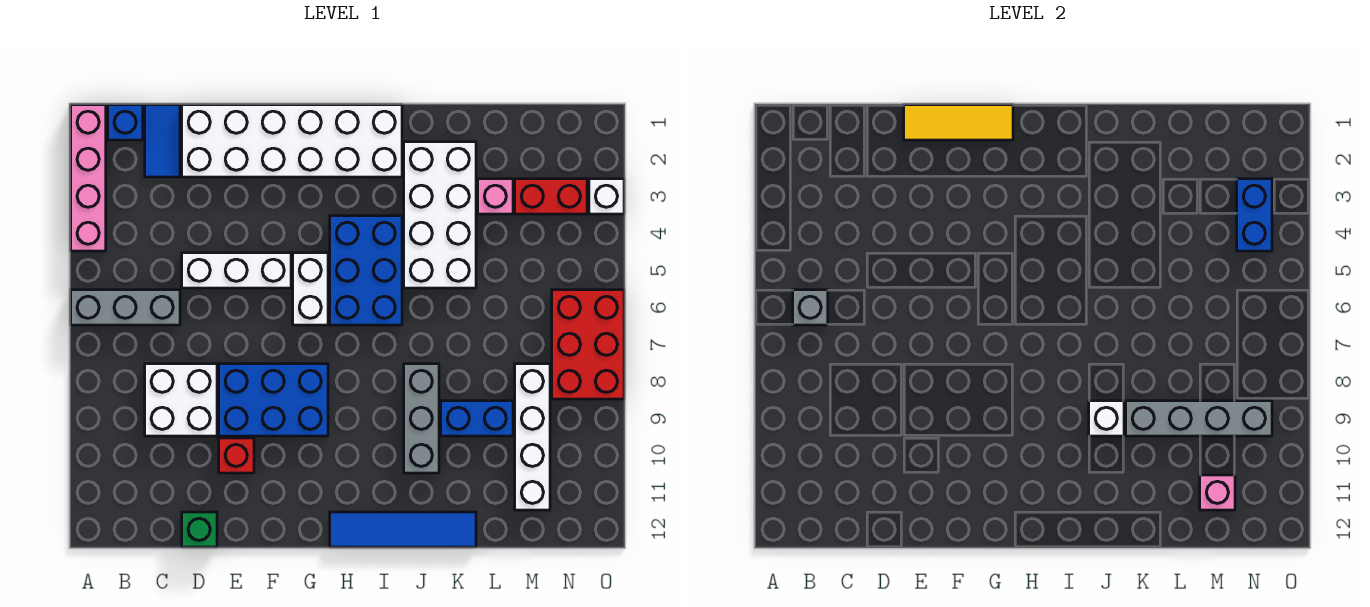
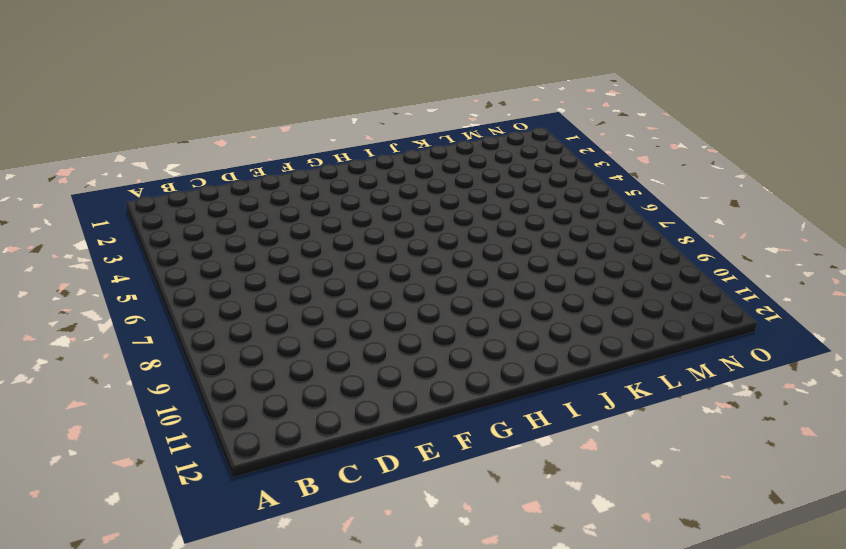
none -> pink 1x4 brick [71,105,106,251]
none -> grey 1x3 brick [71,290,180,325]
none -> blue 1x1 brick [108,105,143,140]

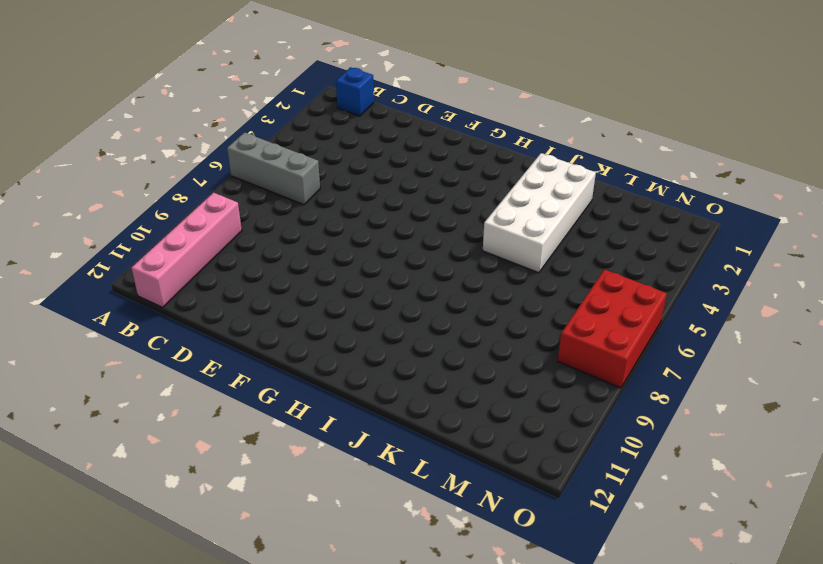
pink 1x4 brick [132,193,242,307] -> pink 1x4 brick moved to [71,105,106,251]
none -> blue 1x2 tile [145,105,180,177]
none -> white 2x2 brick [145,364,217,436]
none -> white 2x6 brick [182,105,402,177]

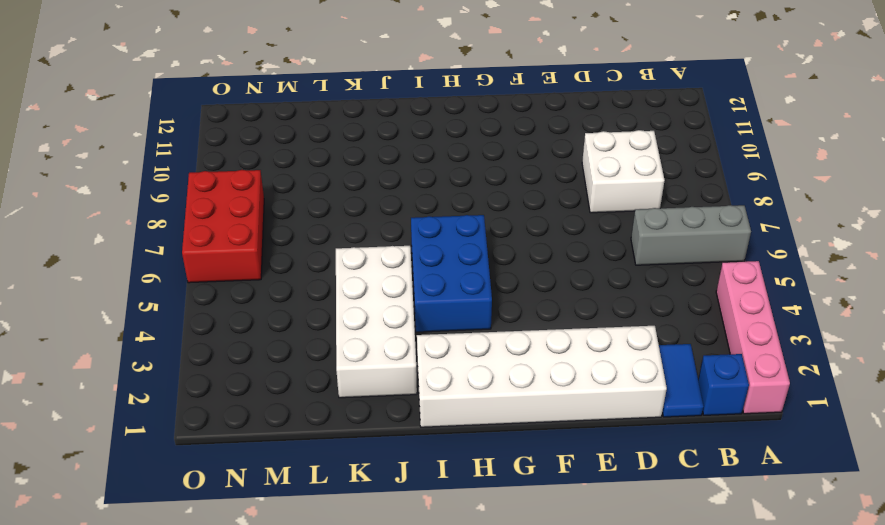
none -> white 1x3 brick [182,253,291,288]
none -> green 1x1 brick [182,512,217,547]
none -> blue 2x3 brick [219,364,328,436]

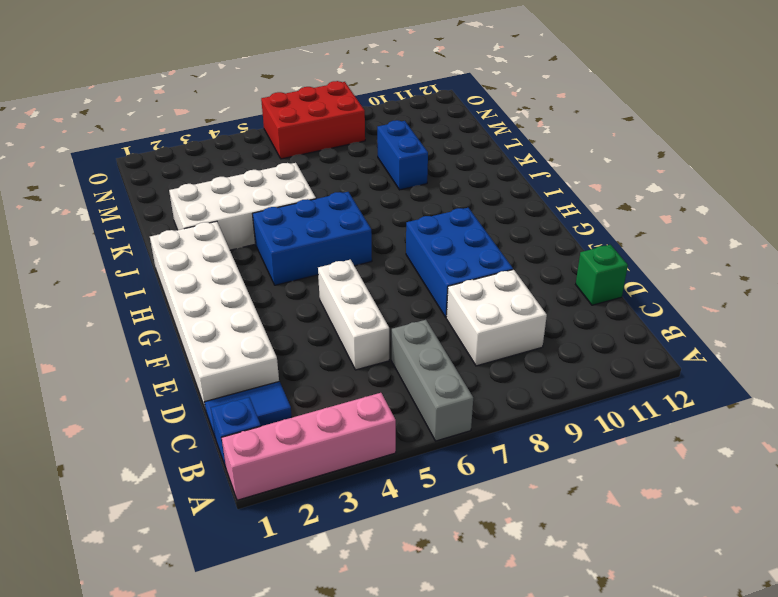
none -> red 1x1 brick [219,438,254,473]
none -> white 1x2 brick [293,253,328,325]
none -> blue 1x4 tile [330,512,476,547]

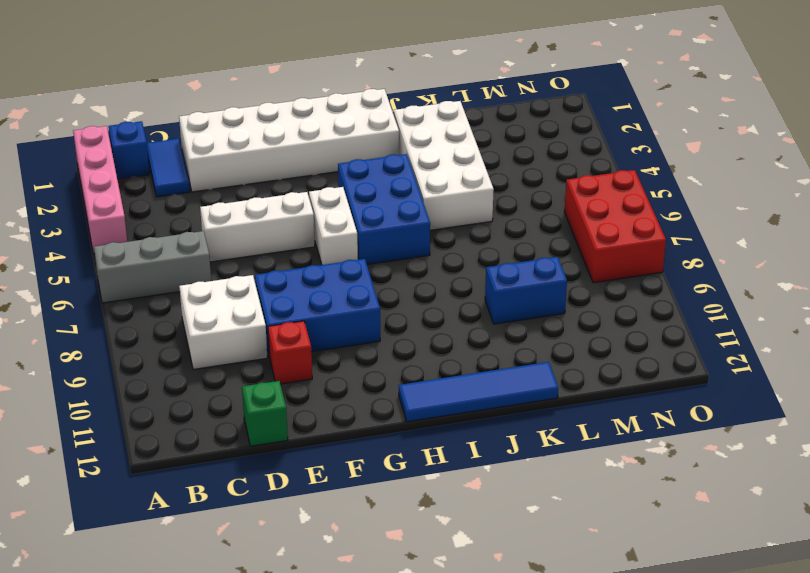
none -> grey 1x3 brick [404,364,439,473]
none -> pink 1x1 brick [478,179,513,214]
none -> red 1x2 brick [515,179,587,214]

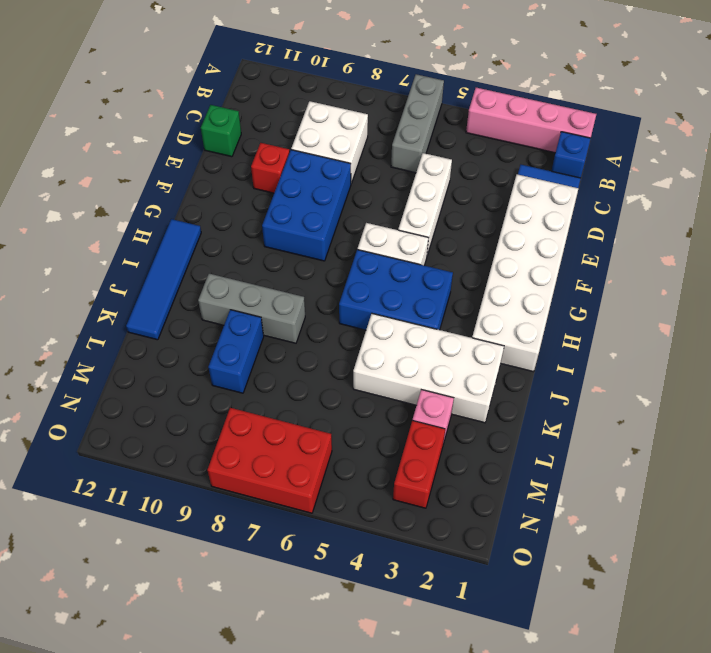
none -> white 1x4 brick [515,364,550,510]
none -> white 1x1 brick [589,179,624,214]
none -> grey 1x1 brick [793,290,828,325]

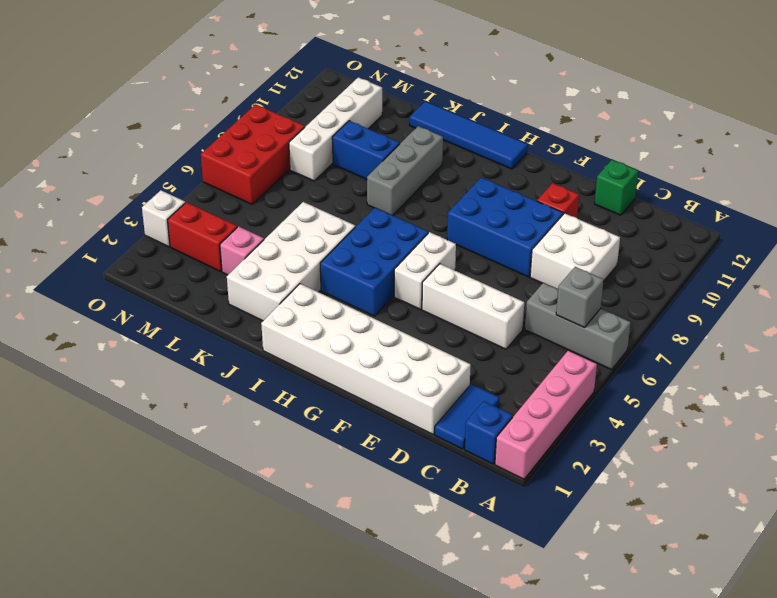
none -> yellow 1x3 tile [904,105,1013,140]
none -> white 1x1 brick [1089,401,1124,436]
none -> grey 1x4 brick [1126,401,1272,436]

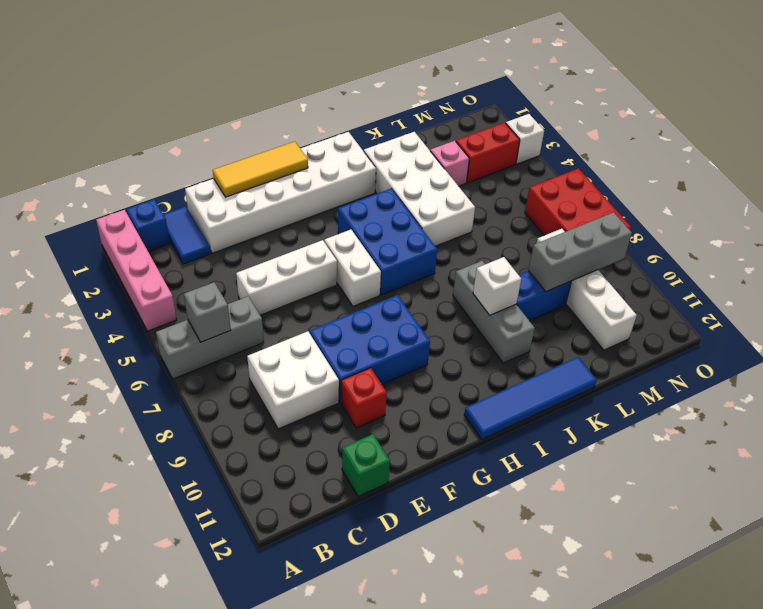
grey 1x3 brick [528,212,632,292] -> grey 1x4 brick [1126,401,1272,436]
none -> pink 1x1 brick [1200,475,1235,510]
none -> blue 1x2 brick [1237,179,1272,251]

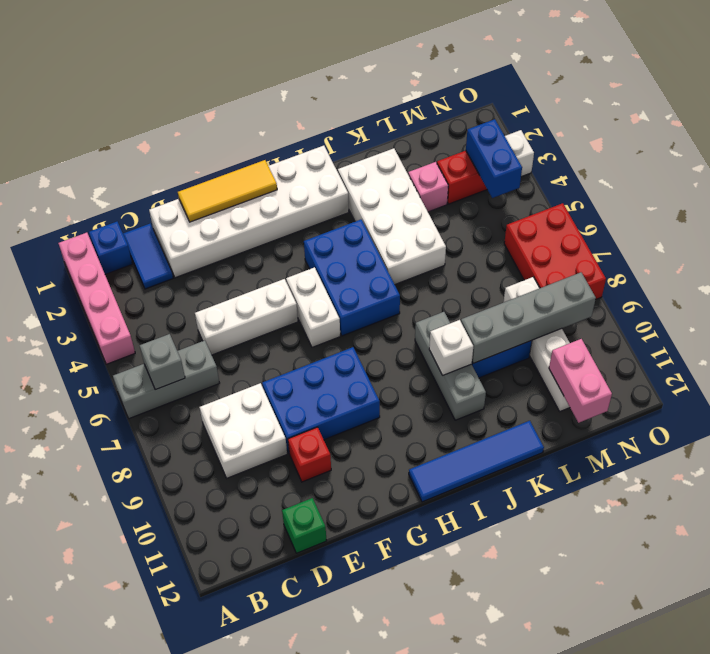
pink 1x2 brick [549,339,612,423] -> pink 1x1 brick [1200,475,1235,510]

